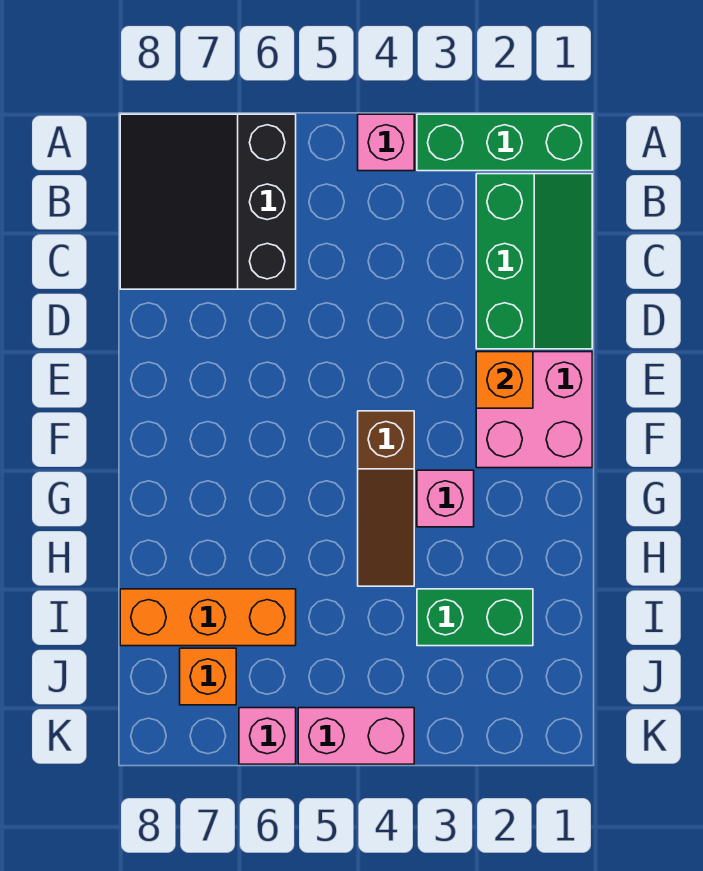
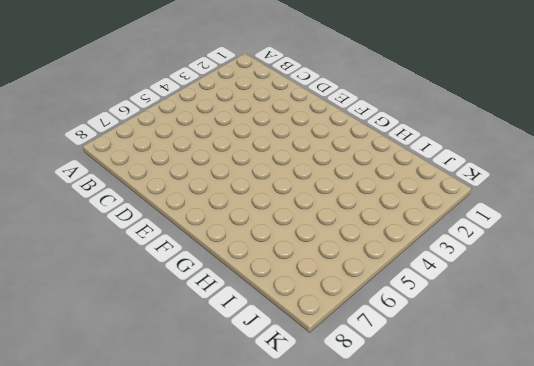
none -> green 1x3 brick [417,114,592,171]
none -> pink 1x1 brick [358,114,414,171]
none -> black 3x3 slope [120,114,296,289]

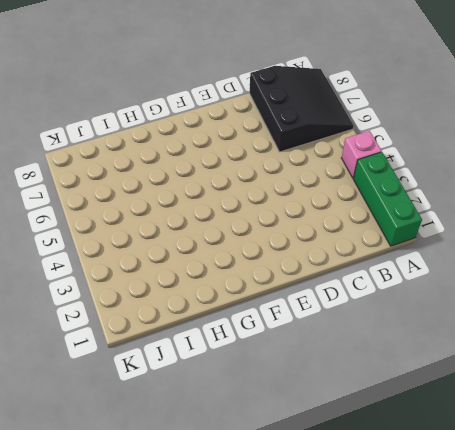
black 3x3 slope [250,66,353,152] -> black 3x3 slope turned to [120,114,296,289]
none -> green 2x3 slope [476,174,592,349]
none -> pink 2x2 brick [476,352,592,468]
none -> brown 1x3 slope [358,411,414,586]

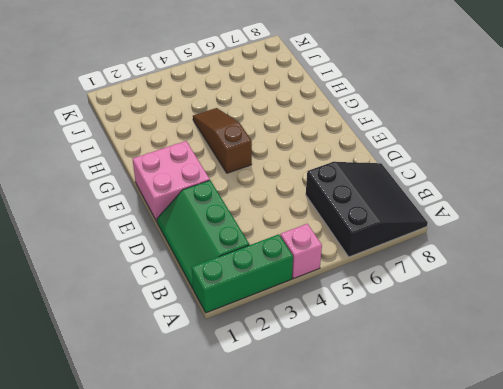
none -> pink 1x1 brick [417,470,474,527]
none -> green 1x2 brick [417,589,533,646]
none -> orange 1x3 brick [120,589,296,646]

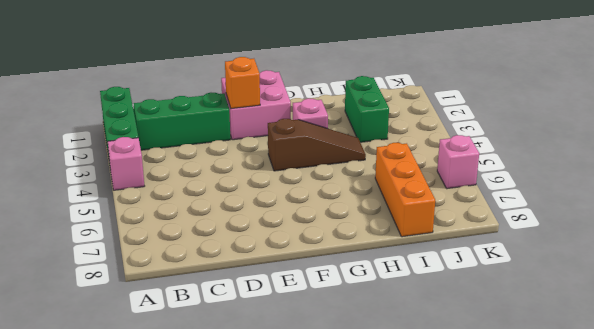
none -> black 3x3 slope [120,114,296,289]
none -> orange 1x1 brick [180,648,236,705]
none -> pink 1x2 brick [298,708,414,764]

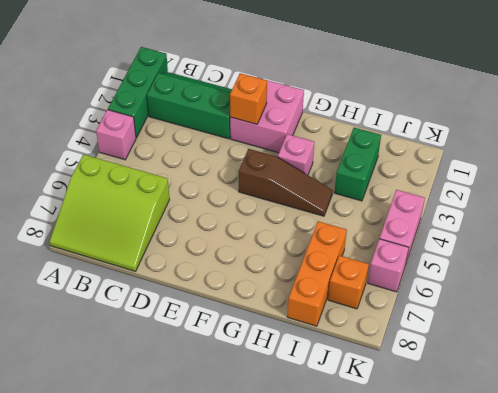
lime 3x3 slope [50,154,170,271] -> black 3x3 slope [120,114,296,289]

